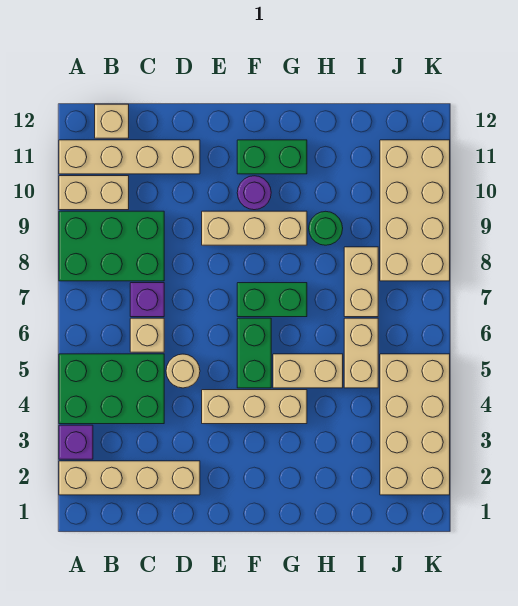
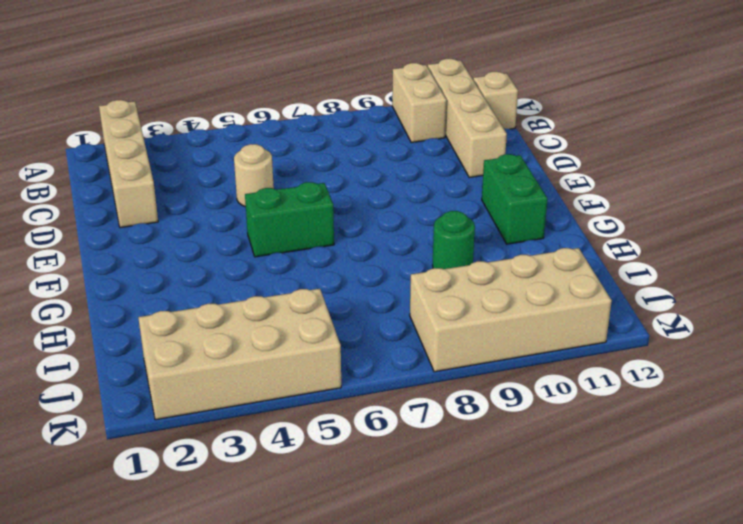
none -> purple 1x1 brick [59,425,93,459]
none -> green 2x3 brick [59,354,164,424]
none -> green 2x3 brick [59,211,164,281]

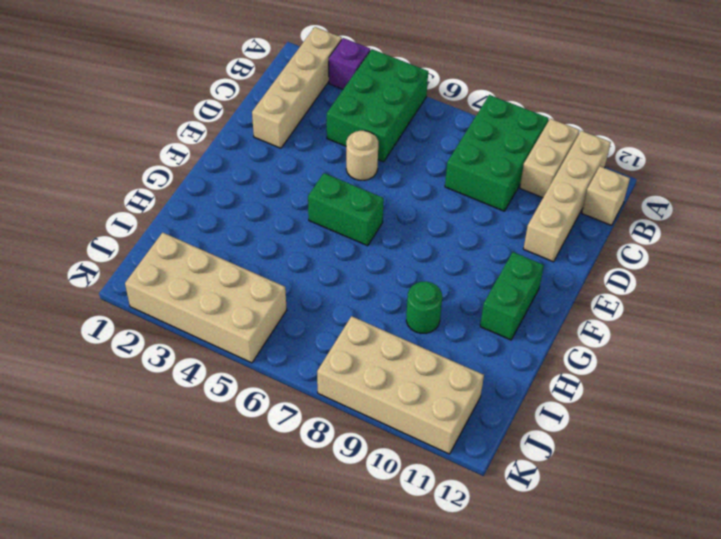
none -> tan 1x1 brick [130,318,164,352]
none -> purple 1x1 brick [130,283,164,317]
none -> tan 1x3 brick [202,390,307,424]

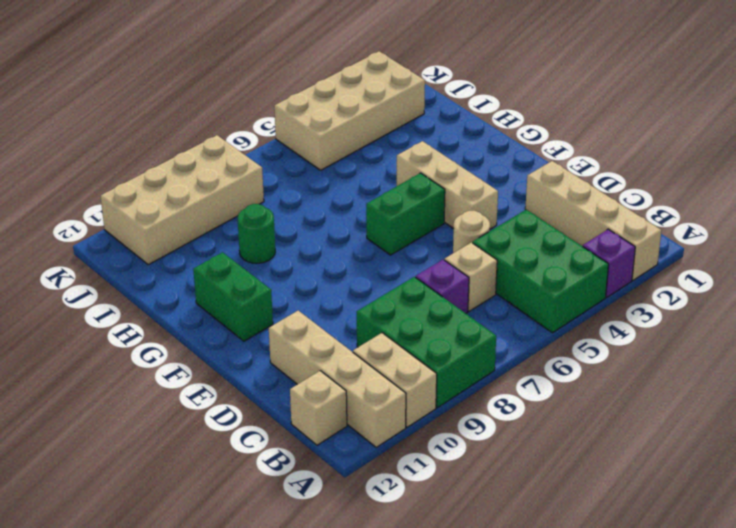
none -> tan 1x3 brick [202,211,307,245]
none -> green 1x2 brick [237,283,307,317]
none -> purple 1x1 round brick [237,176,271,210]

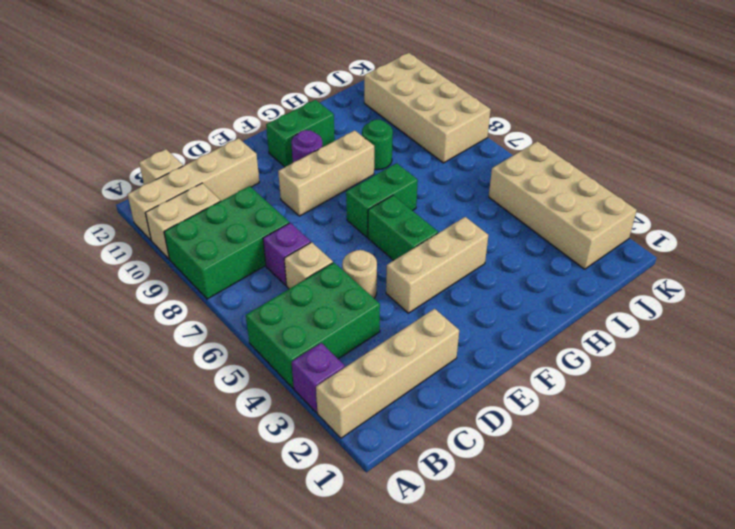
none -> tan 1x2 brick [273,354,343,388]
none -> tan 1x2 brick [344,318,378,388]
none -> tan 1x2 brick [344,247,378,317]

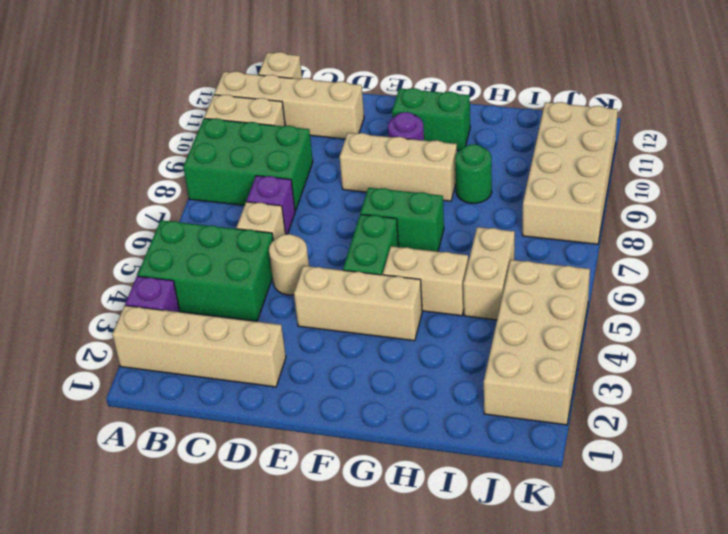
none -> tan 1x2 brick [344,247,378,317]

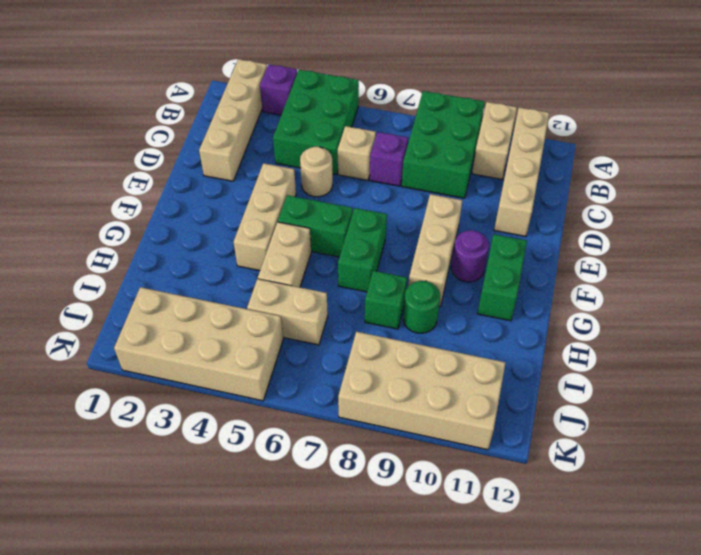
green 1x1 brick [365,271,407,329] -> none
none -> tan 1x1 brick [95,104,129,138]
none -> tan 1x2 brick [344,247,378,317]

